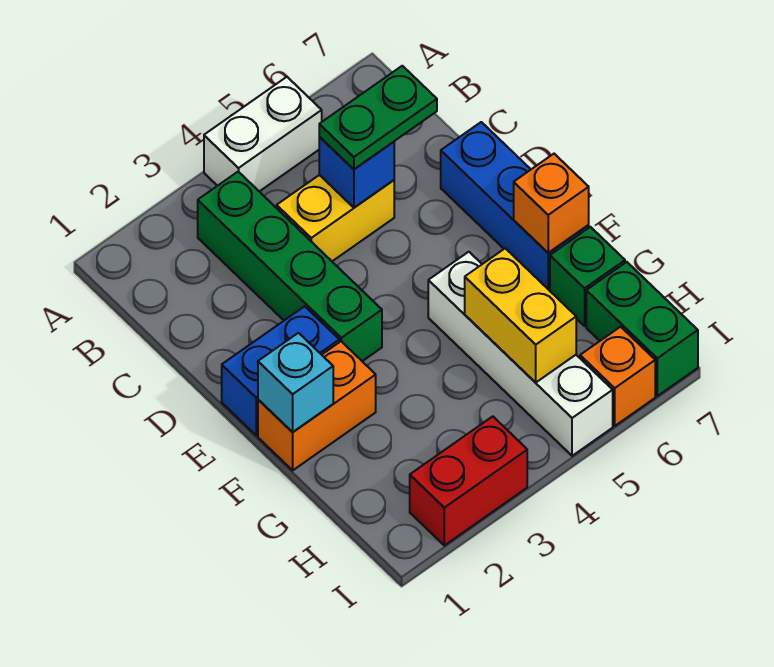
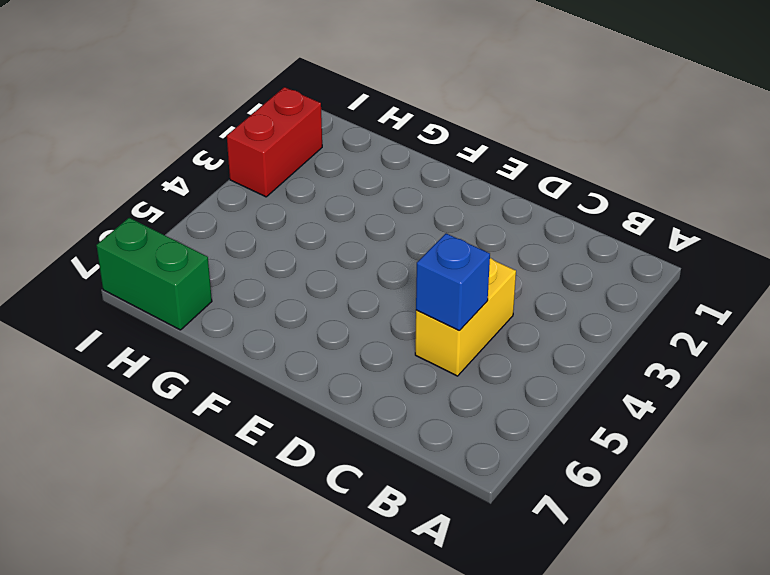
none -> white 1x2 brick [204,77,322,191]
none -> green 1x4 brick [198,172,382,361]
none -> blue 1x3 brick [441,122,589,291]

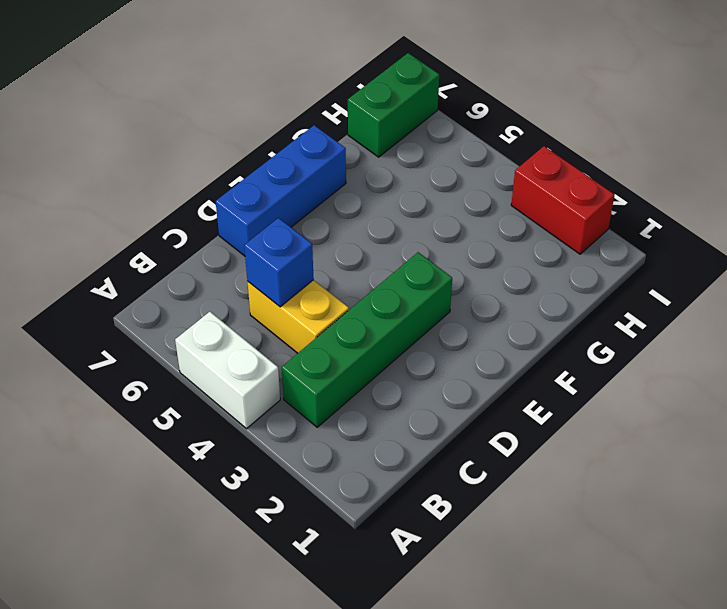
none -> blue 1x2 brick [222,306,339,435]
none -> orange 1x2 brick [258,341,376,470]
none -> white 1x4 brick [428,252,613,456]

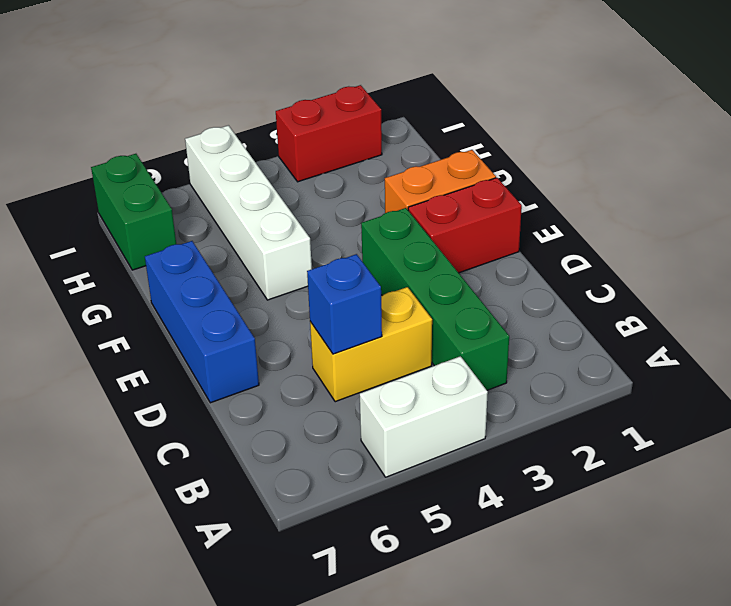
red 1x2 brick [408,178,522,273] -> blue 1x2 brick [222,306,339,435]
none -> green 1x1 brick [550,227,625,326]
none -> orange 1x1 brick [580,327,655,426]
none -> cyan 1x1 brick [258,333,333,432]

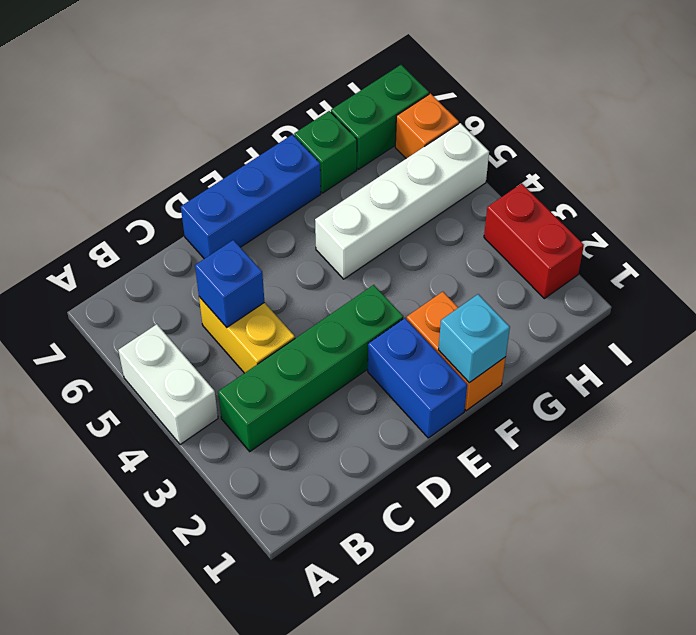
none -> orange 1x1 brick [514,154,589,253]
none -> yellow 1x2 brick [465,248,576,383]
none -> green 1x2 plate [319,66,437,169]

